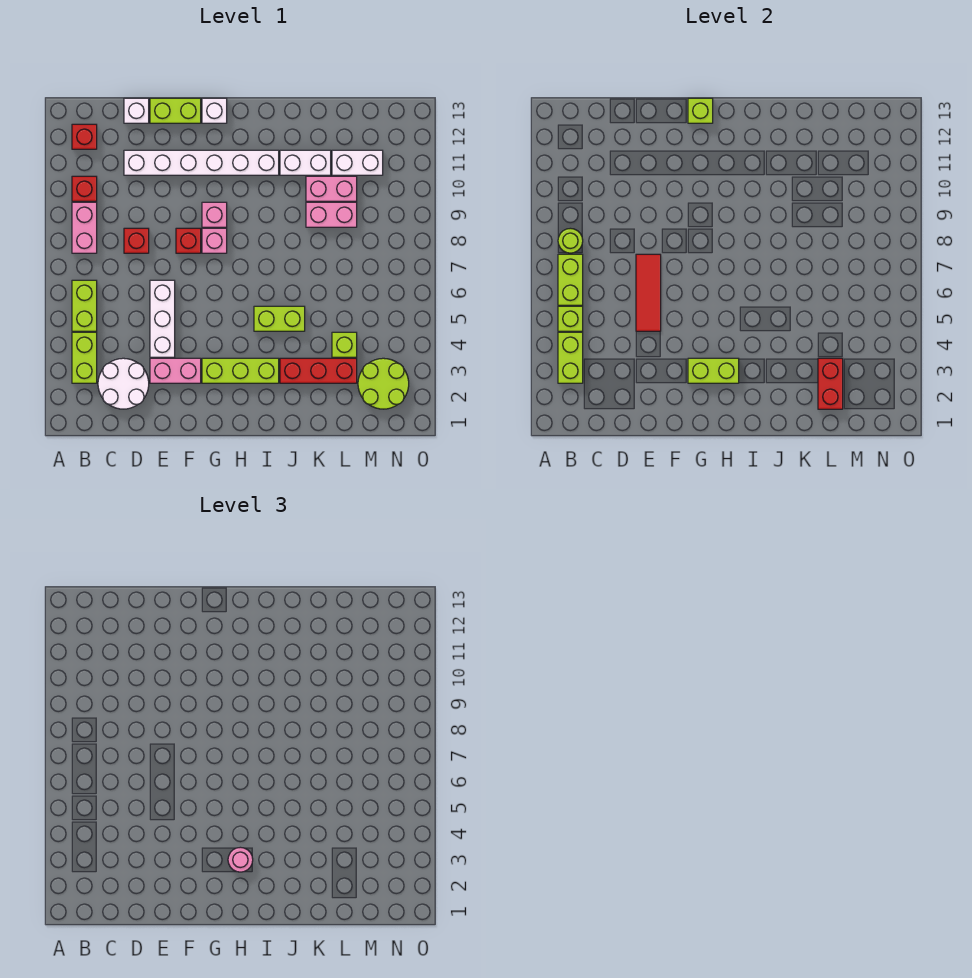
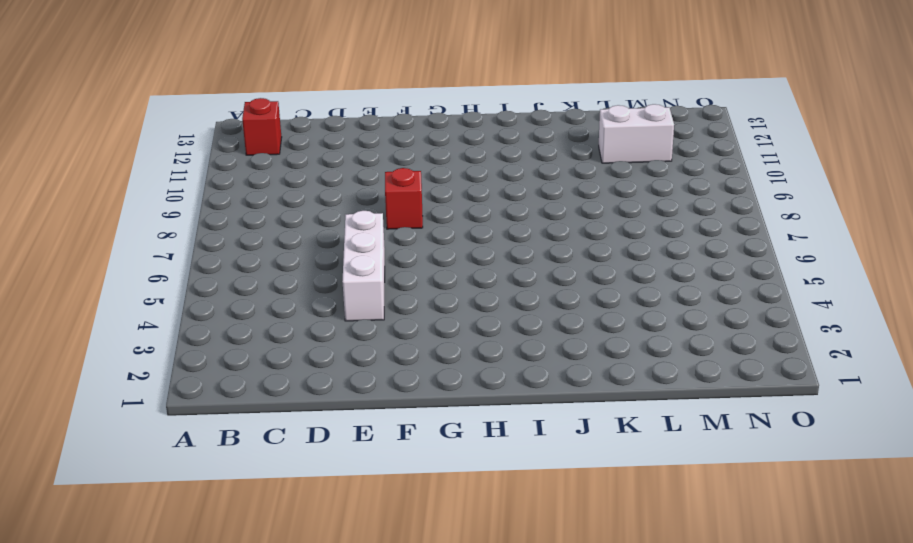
none -> lime 1x2 brick [72,332,97,383]
none -> lime 1x2 brick [72,280,97,331]
none -> pink 1x2 brick [72,202,97,253]
none -> red 1x1 brick [72,176,97,201]

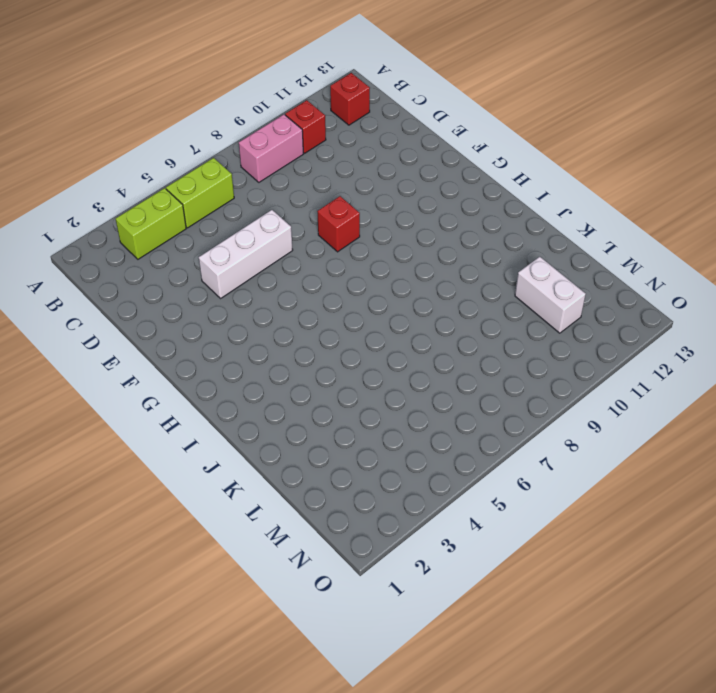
none -> white 2x2 round brick [98,358,149,409]
none -> red 1x1 brick [124,228,149,253]
none -> white 1x6 brick [124,150,279,175]
none -> white 1x1 brick [124,98,149,123]

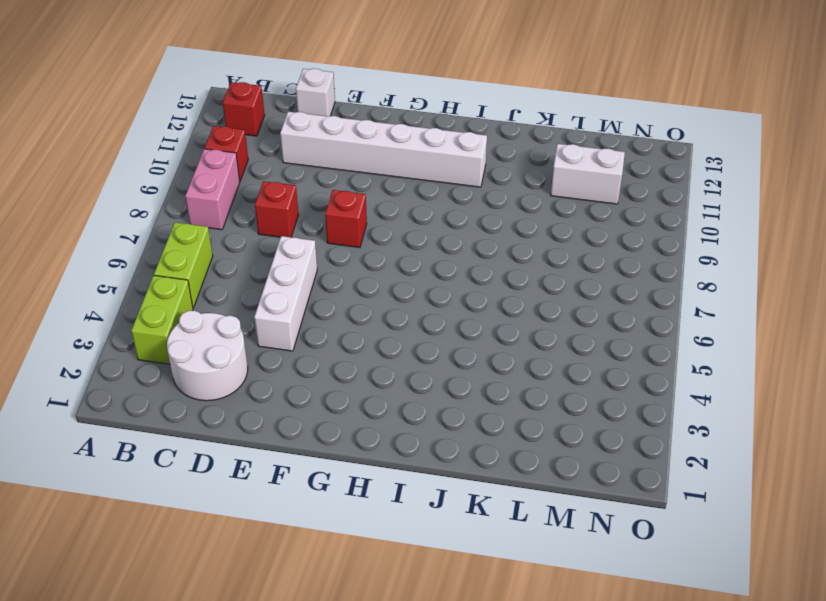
none -> pink 1x2 brick [150,358,201,383]
none -> lime 1x2 brick [150,98,201,123]
none -> lime 1x3 brick [202,358,279,383]
none -> pink 1x1 brick [202,228,227,253]

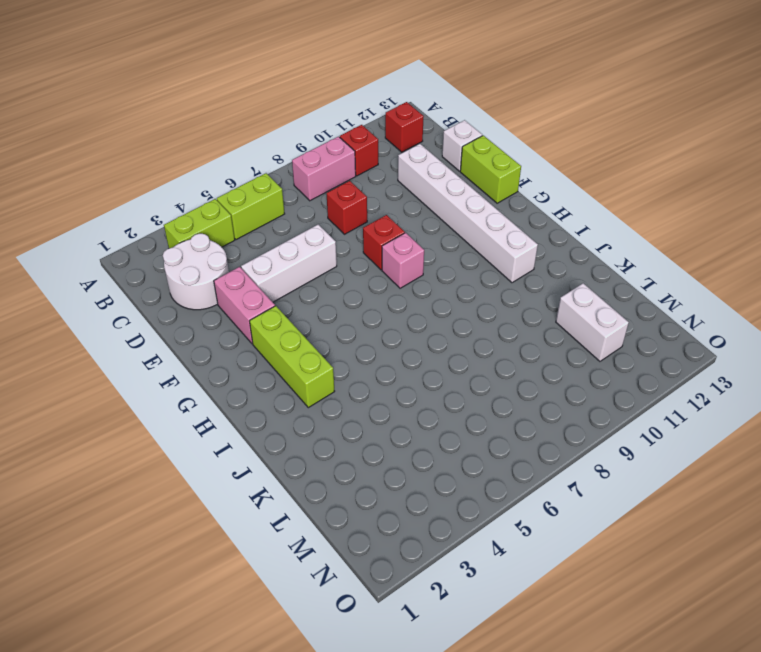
none -> pink 1x1 brick [202,202,227,227]
none -> white 1x1 brick [202,98,227,123]
none -> lime 1x2 brick [254,306,305,331]
none -> red 1x3 brick [280,358,357,383]

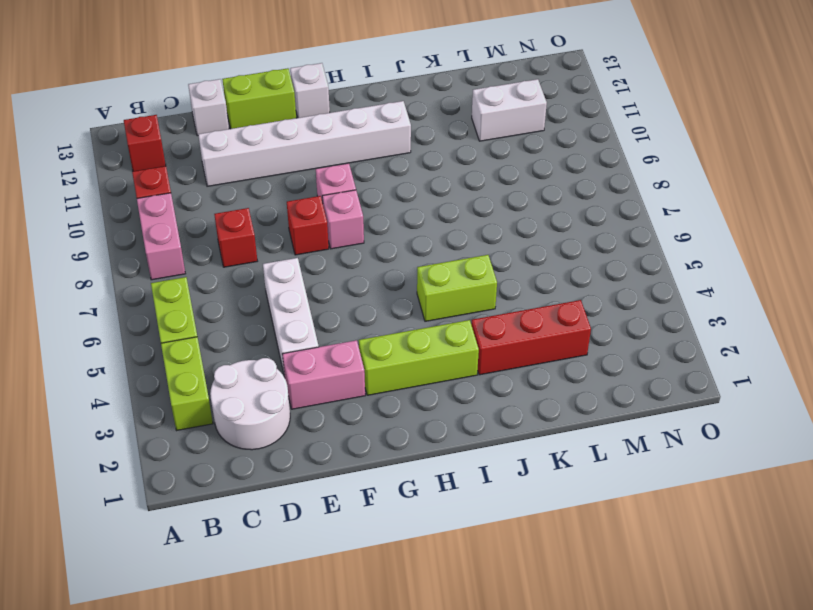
none -> white 1x2 brick [280,150,331,175]
none -> pink 1x2 brick [306,202,357,227]
none -> pink 1x2 brick [306,176,357,201]
none -> lime 1x1 brick [332,332,357,357]

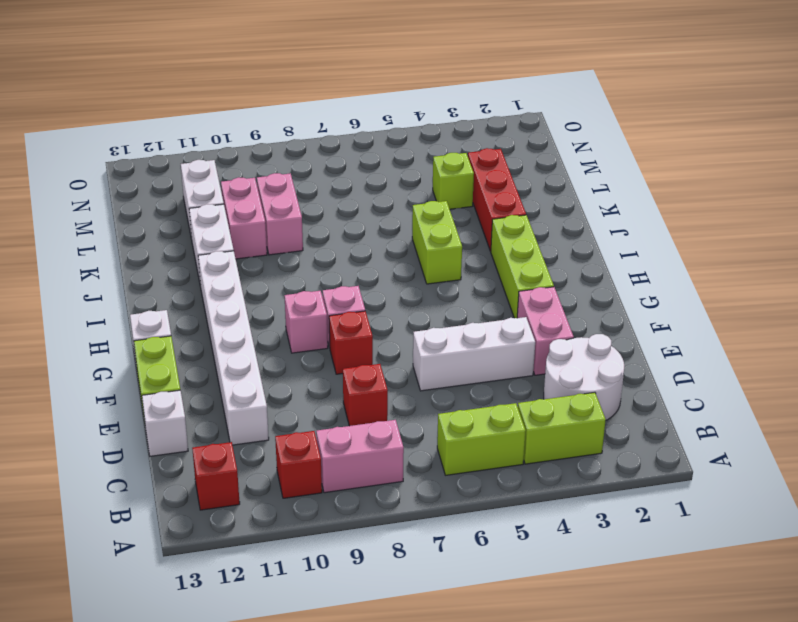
none -> lime 2x2 round brick [358,358,409,409]
none -> lime 1x2 brick [558,332,583,383]
none -> lime 1x1 brick [558,306,583,331]
none -> lime 1x2 brick [558,254,583,305]

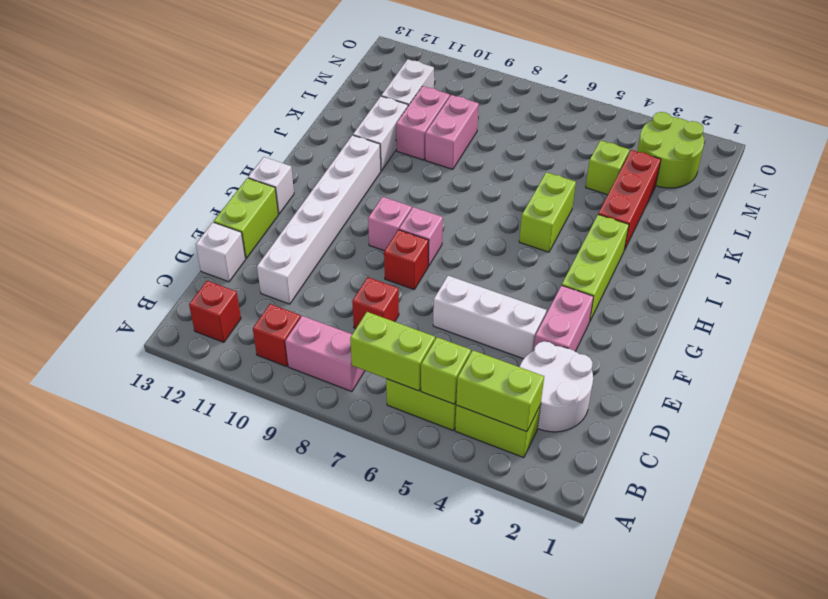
none -> lime 1x1 round brick [558,228,583,253]
none -> red 1x3 tile [636,254,661,331]
none -> lime 1x2 brick [688,358,739,383]
none -> lime 1x1 brick [688,98,713,123]

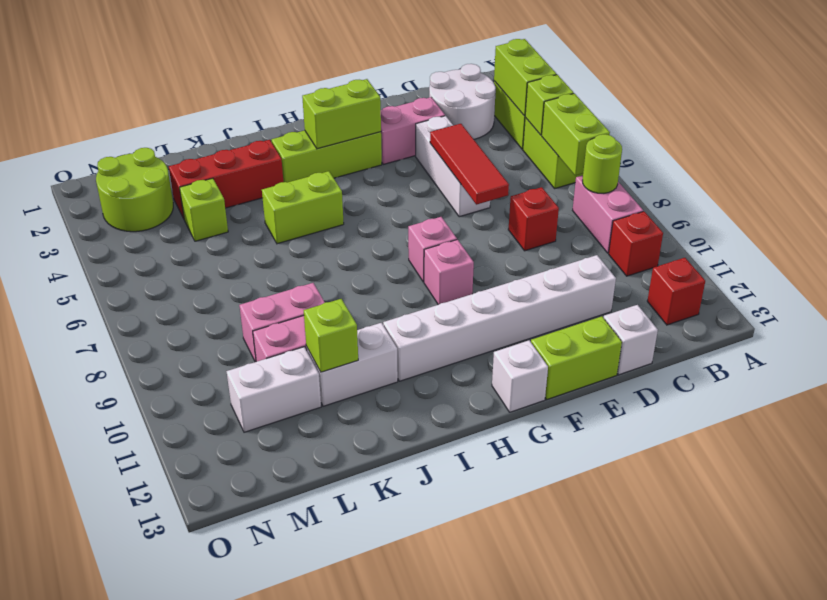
lime 1x1 brick [304,299,358,372] -> lime 1x1 brick moved to [688,98,713,123]
none -> red 1x1 brick [176,228,201,253]
none -> red 1x2 brick [818,358,843,409]
none -> pink 1x1 round brick [228,847,253,872]

